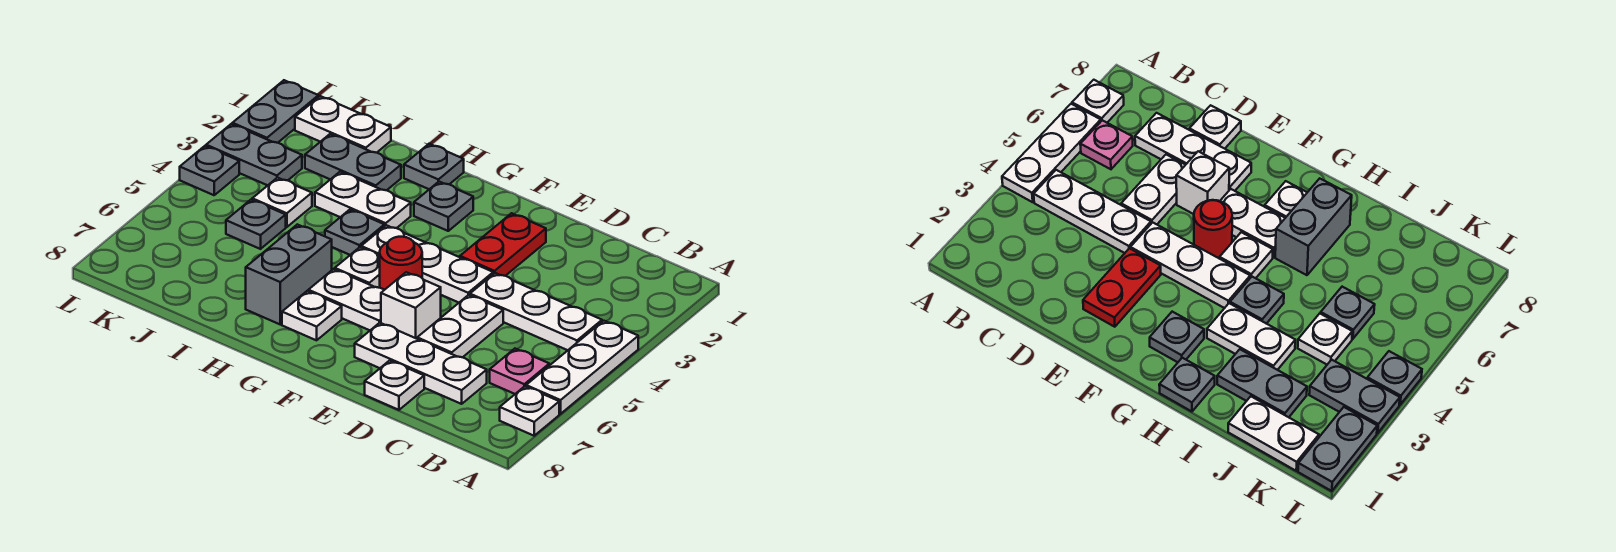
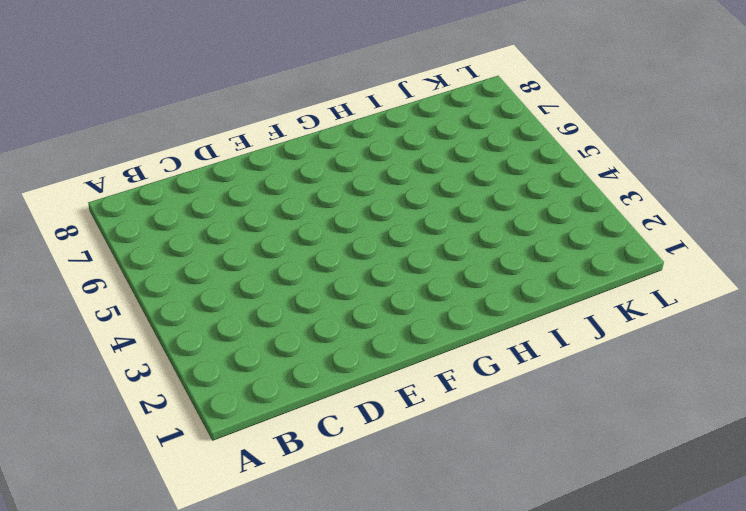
none -> white 1x3 plate [526,321,638,414]
none -> white 1x1 plate [500,386,559,436]
none -> white 1x3 plate [470,273,602,350]

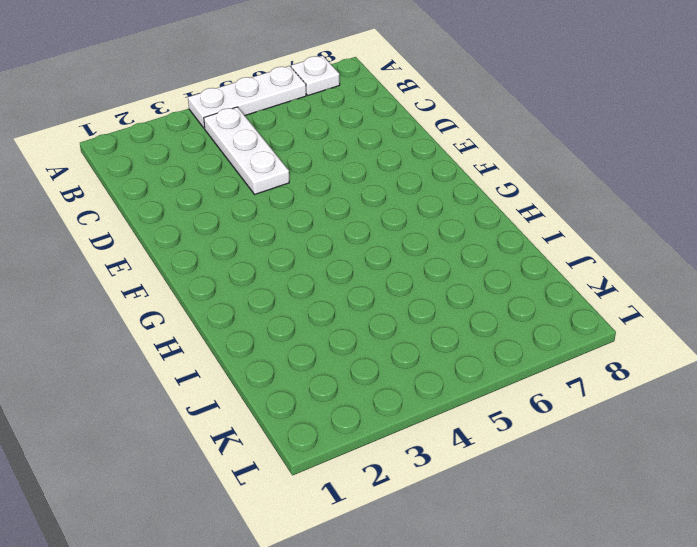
none -> pink 1x1 plate [490,349,549,394]
none -> white 1x3 plate [355,323,487,404]
none -> white 1x2 plate [417,295,503,357]

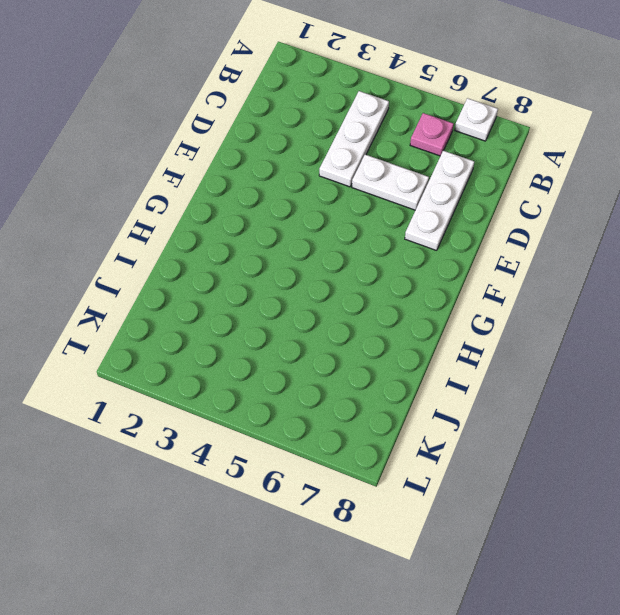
none -> white 1x3 plate [526,321,638,414]
none -> white 1x1 plate [365,360,424,410]
none -> red 1x2 plate [460,213,546,276]

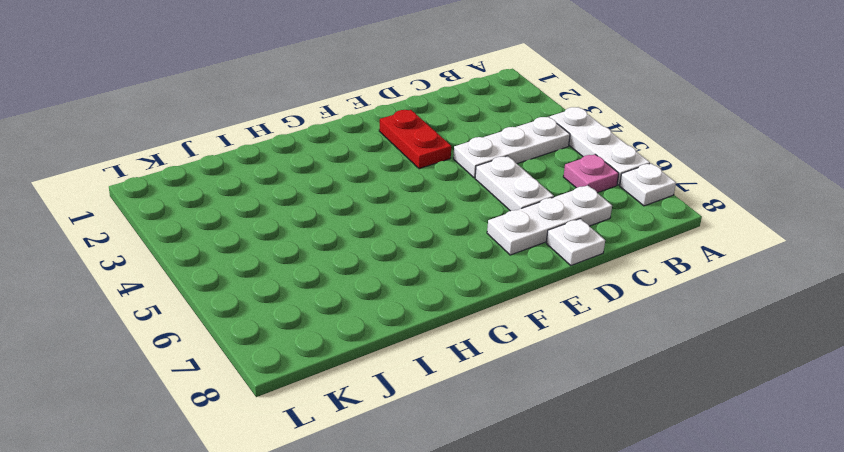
none -> white 1x3 plate [361,225,493,303]
none -> white 1x1 brick [381,272,441,339]
none -> red 1x1 round brick [380,237,422,290]

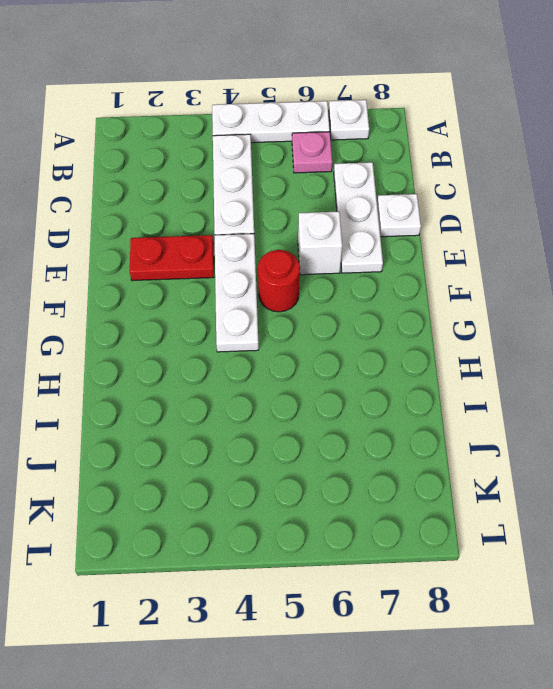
none -> white 1x2 plate [417,295,503,357]
none -> white 1x2 plate [308,269,384,330]
none -> grey 1x1 plate [414,182,473,231]

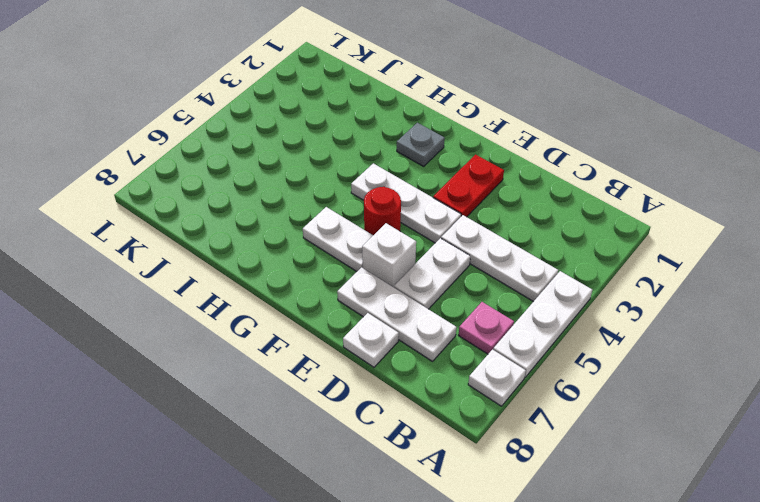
none -> white 1x1 plate [335,247,380,288]
none -> white 1x1 plate [282,291,342,340]
none -> grey 1x1 plate [404,144,464,189]

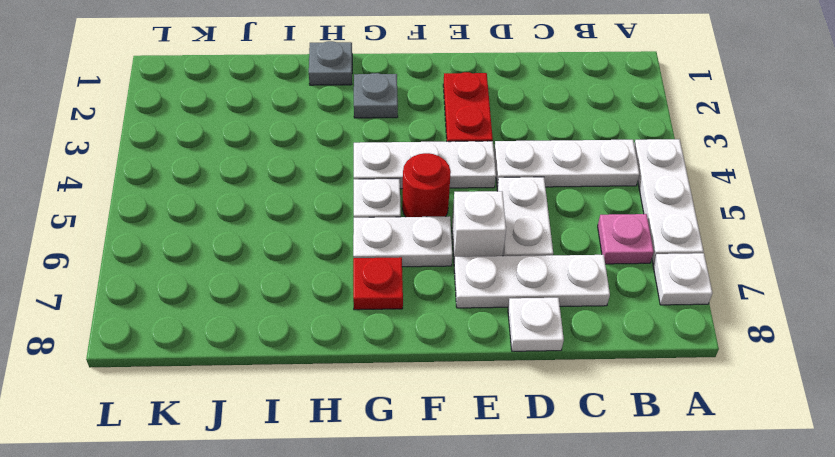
red 1x1 plate [353,257,403,310] -> white 1x1 plate [282,291,342,340]
none -> white 1x2 plate [315,172,411,228]
none -> grey 1x1 plate [325,210,384,255]
none -> grey 1x2 brick [246,225,332,324]

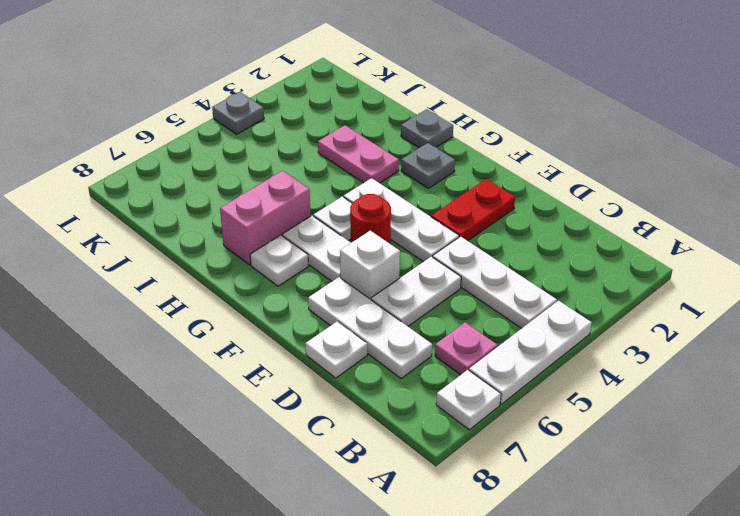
pink 1x2 plate [318,125,399,183] -> white 1x2 plate [315,172,411,228]
pink 1x2 brick [220,171,311,265] -> grey 1x2 brick [246,225,332,324]
none -> grey 1x1 plate [325,210,384,255]
none -> grey 1x2 plate [305,134,401,190]
none -> white 1x2 plate [295,96,391,153]

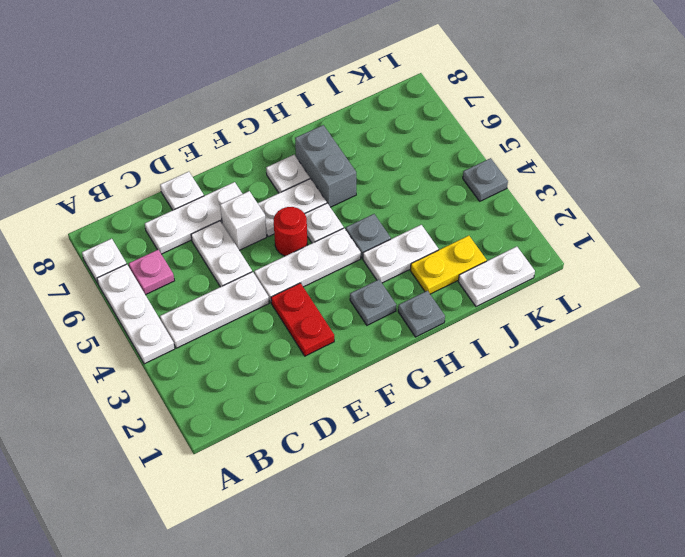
yellow 1x2 plate [410,236,486,294] -> grey 1x2 plate [305,134,401,190]
none -> white 1x1 plate [252,178,312,227]
none -> grey 1x1 plate [226,200,286,249]
none -> grey 1x2 plate [206,124,302,185]

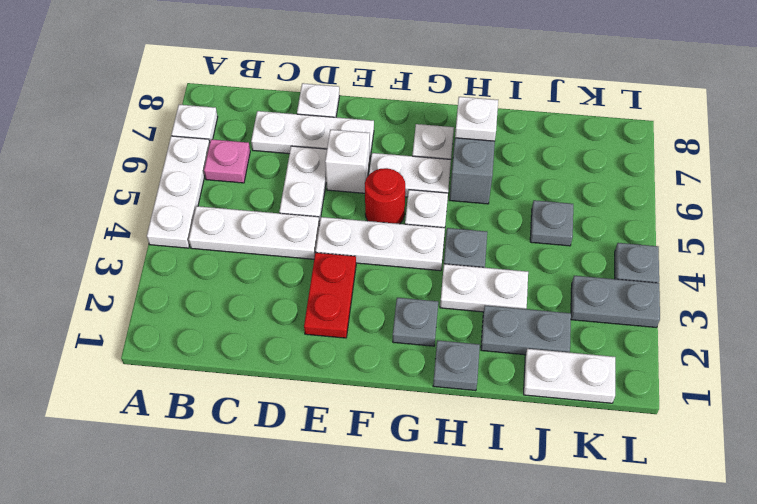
white 1x1 plate [455,97,498,141] -> white 1x1 plate moved to [252,178,312,227]
none -> grey 1x2 plate [232,80,318,143]

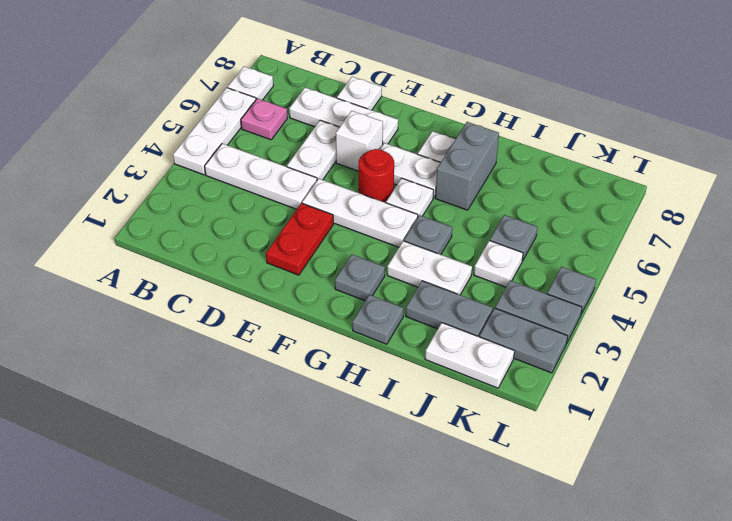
grey 1x2 plate [479,308,568,373] -> grey 1x2 plate turned to [232,80,318,143]

